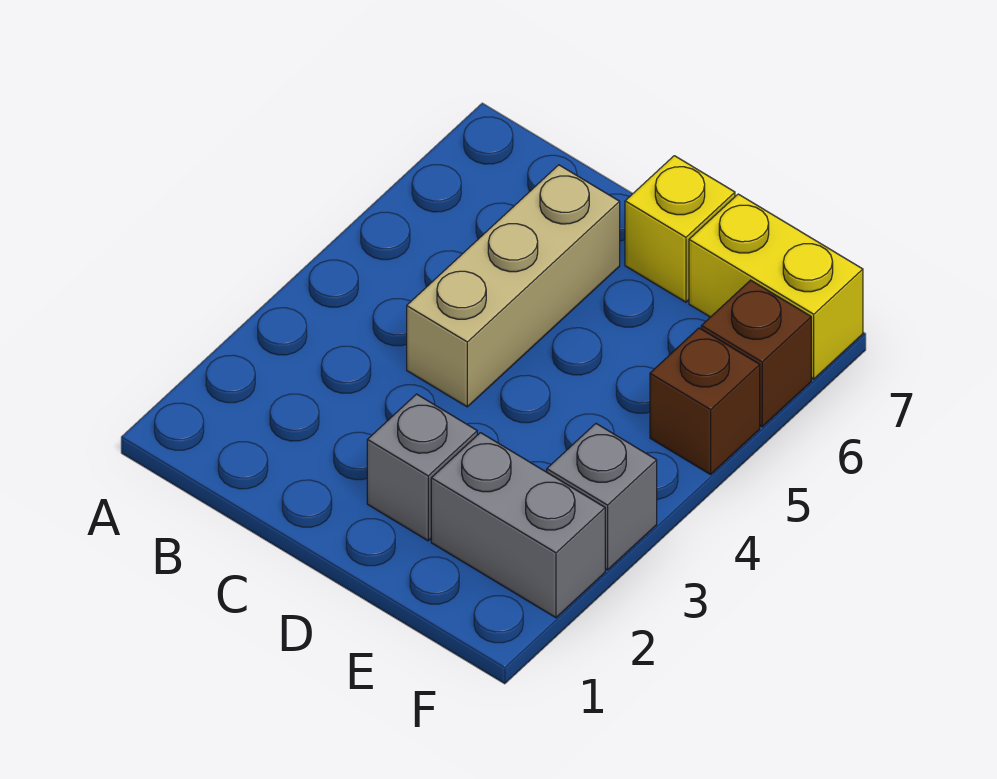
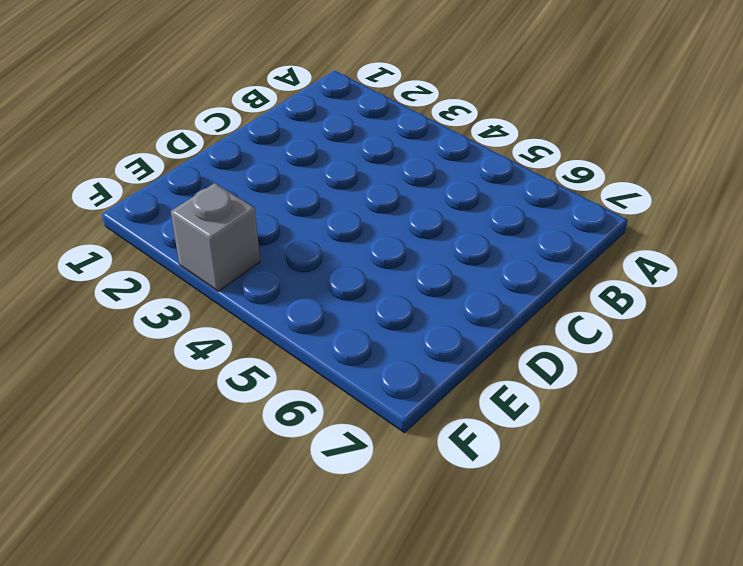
none -> tan 1x3 brick [407,165,620,407]
none -> grey 1x1 brick [367,394,477,541]

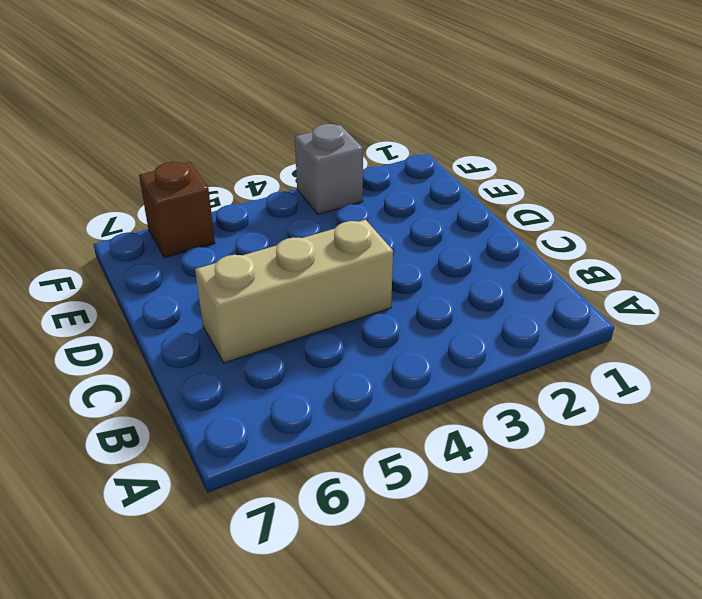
none -> grey 1x1 brick [367,394,477,541]
none -> yellow 1x1 brick [625,156,735,302]

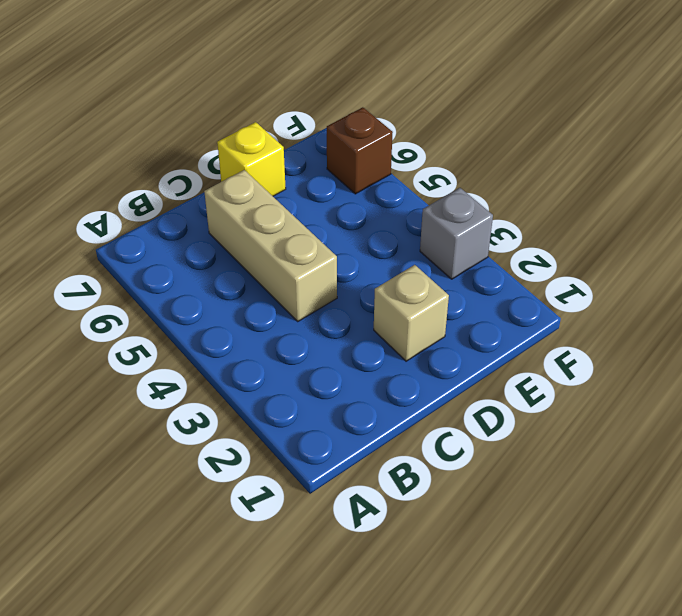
tan 1x1 brick [374,265,449,361] -> grey 1x1 brick [367,394,477,541]
none -> grey 1x2 brick [431,433,605,618]
none -> yellow 1x2 brick [689,194,863,379]

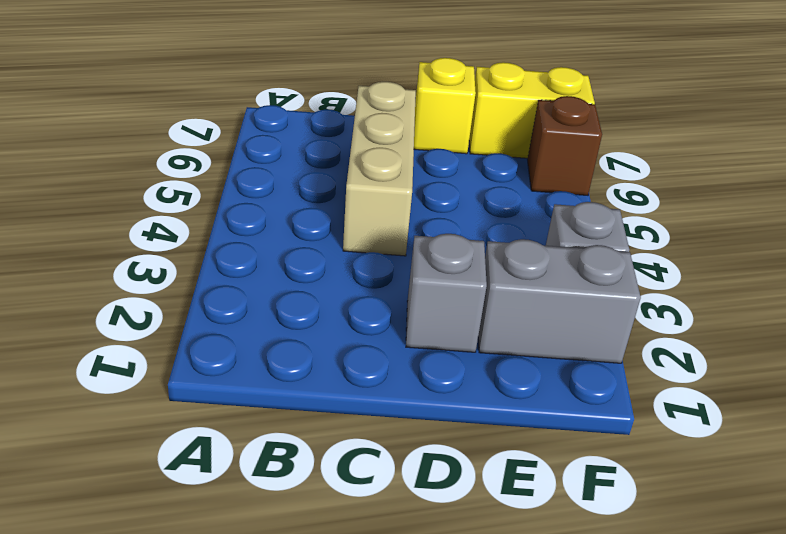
none -> brown 1x1 brick [650,328,760,474]

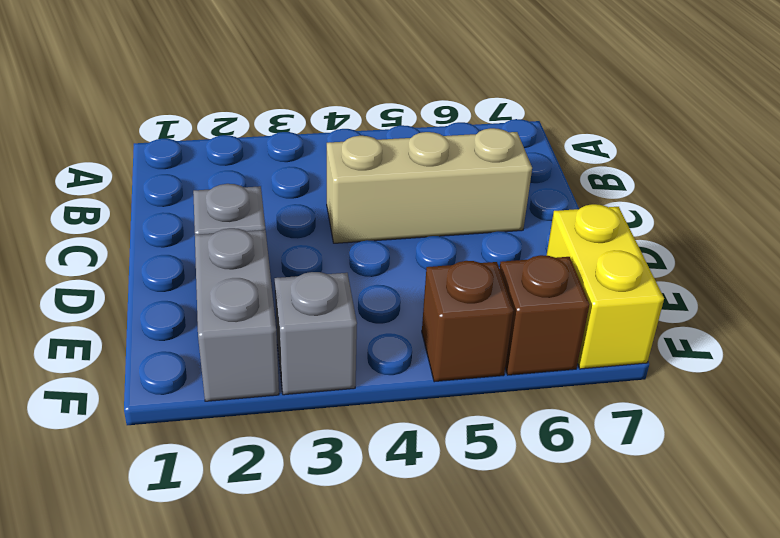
none -> yellow 1x1 brick [625,156,735,302]

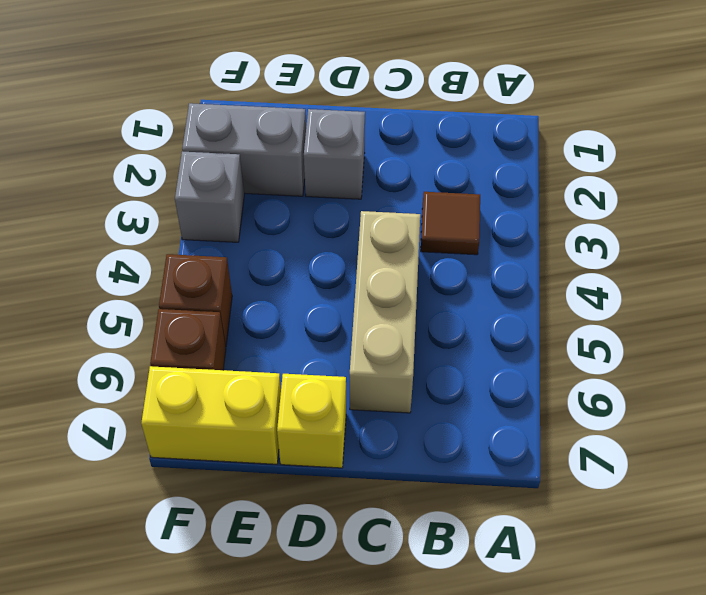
brown 1x1 tile [421,192,480,255] -> none

